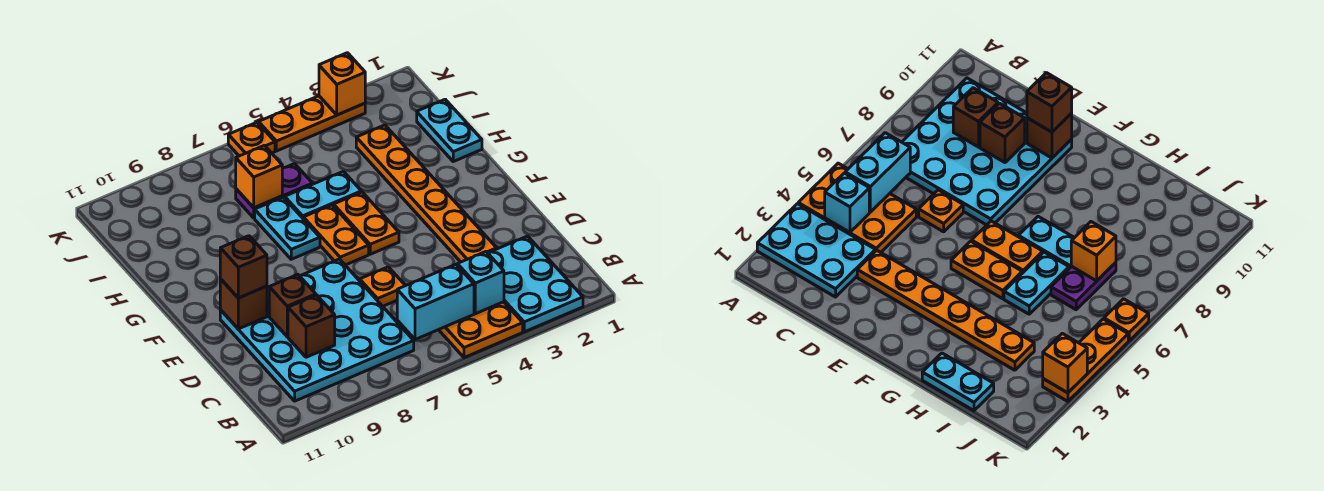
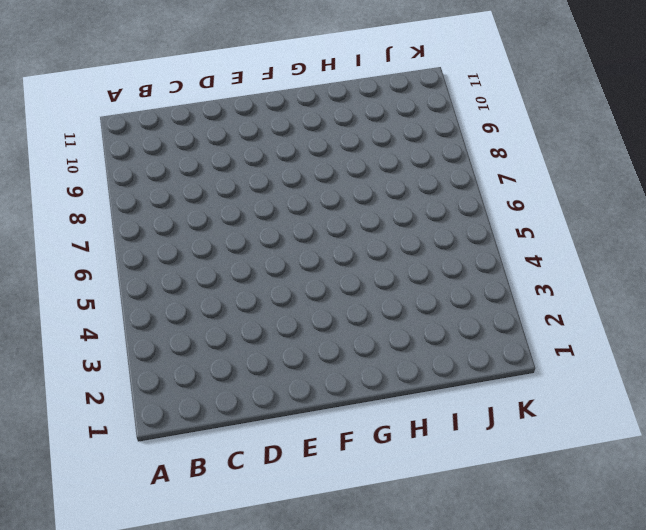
none -> cyan 2x3 plate [488,236,583,332]
none -> orange 2x3 plate [439,302,523,358]
none -> cyan 4x4 plate [220,259,414,401]

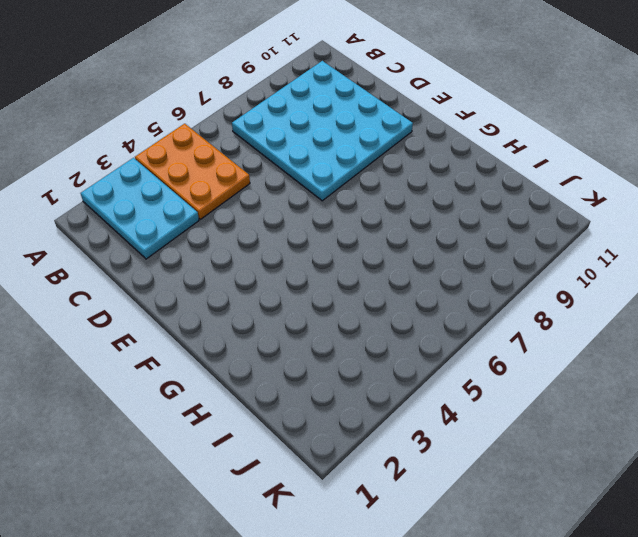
none -> orange 1x6 plate [356,125,497,262]
none -> orange 1x1 plate [360,267,405,306]
none -> orange 1x2 plate [334,192,399,254]

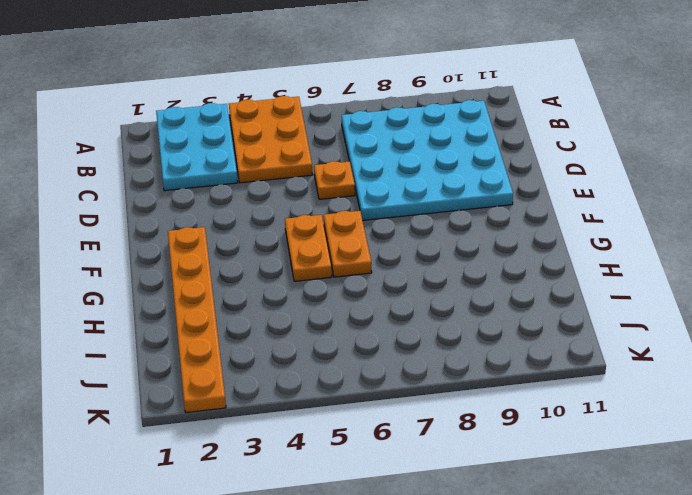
orange 1x6 plate [168,227,226,412] -> orange 1x6 plate moved to [356,125,497,262]
none -> cyan 1x2 plate [255,197,320,259]
none -> cyan 1x2 plate [417,99,482,161]
none -> cyan 1x2 plate [285,171,361,218]

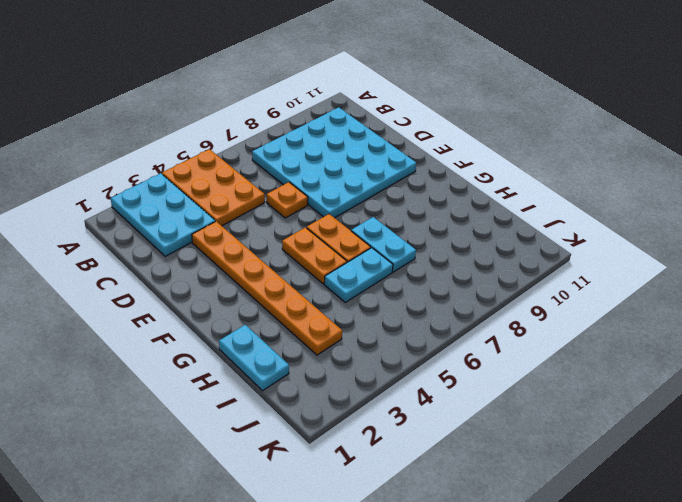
none -> purple 1x2 plate [236,164,312,218]
none -> orange 1x3 plate [259,96,365,151]
none -> orange 1x1 plate [228,122,275,156]

